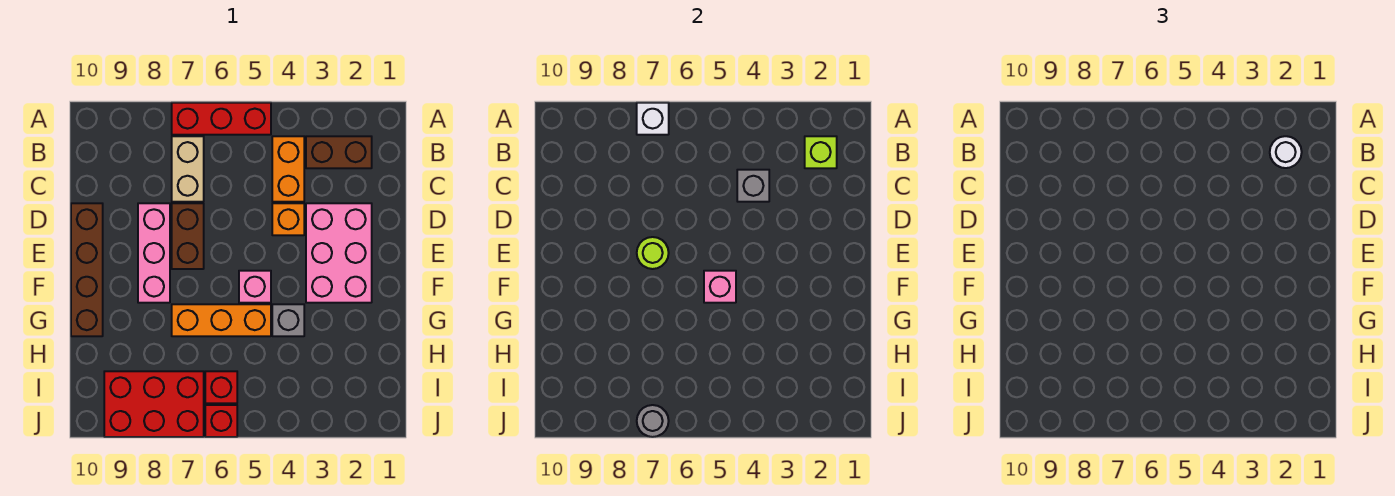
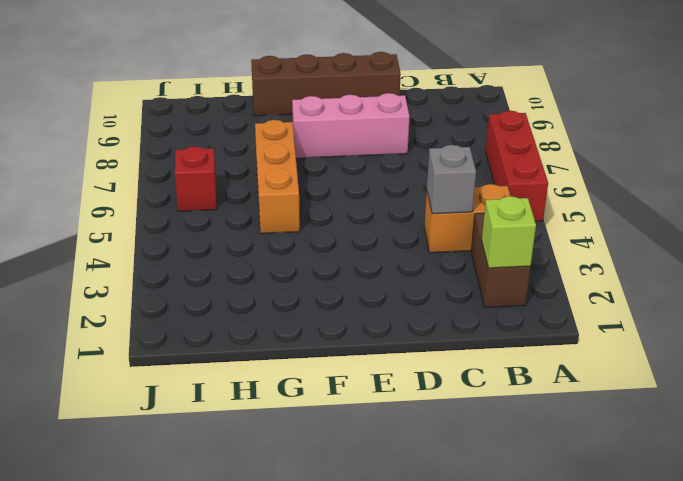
none -> tan 1x2 brick [172,136,204,202]
none -> pink 2x3 brick [306,203,372,303]
none -> orange 1x1 brick [272,203,304,235]

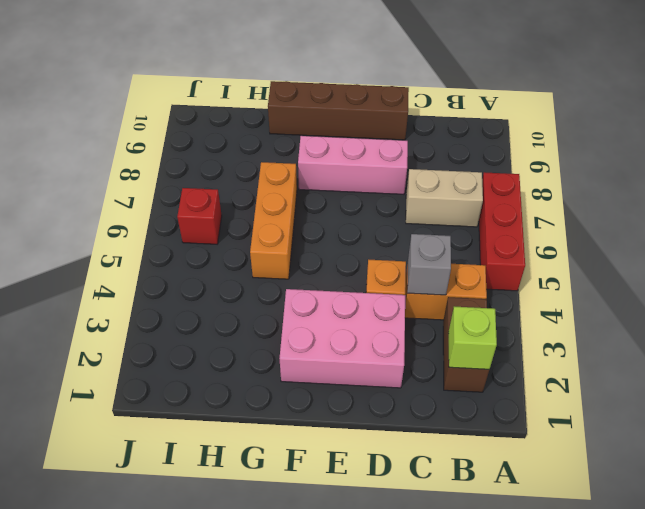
none -> brown 1x2 brick [172,203,204,269]
none -> pink 1x1 brick [239,271,271,303]
none -> grey 1x1 brick [272,304,304,336]

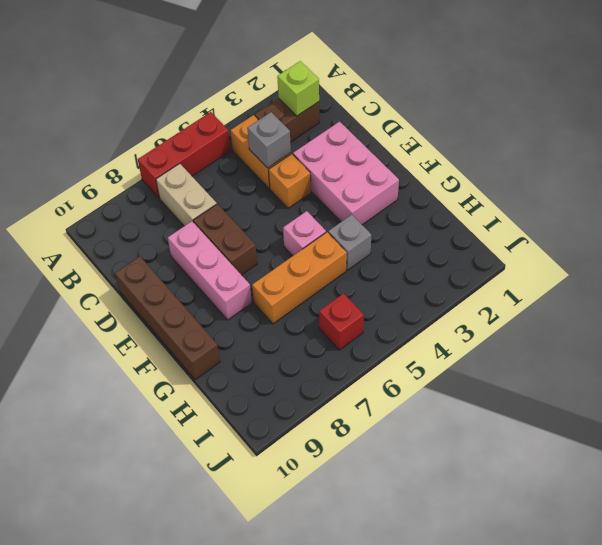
none -> red 2x3 brick [104,371,204,437]
none -> red 1x1 brick [205,405,237,437]
none -> white 1x1 brick [637,103,669,135]

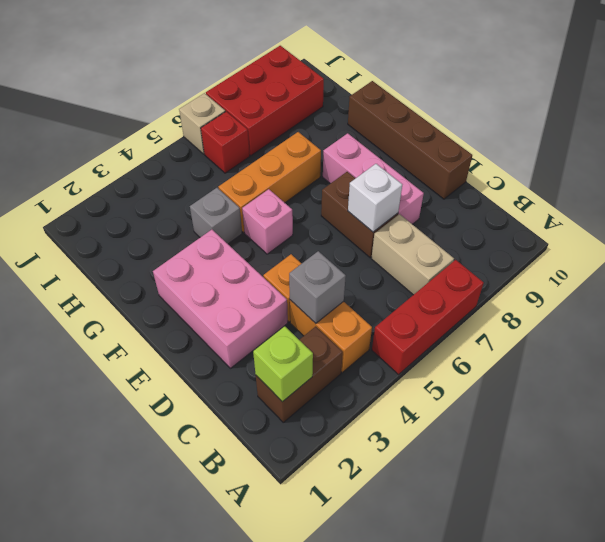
white 1x1 brick [348,164,402,232] -> white 1x1 brick moved to [637,103,669,135]
tan 1x1 brick [179,93,225,154] -> red 1x1 brick [205,405,237,437]
none -> lime 1x1 round brick [637,237,669,269]
none -> pink 1x1 brick [704,271,736,303]
none -> grey 1x1 round brick [637,405,669,437]

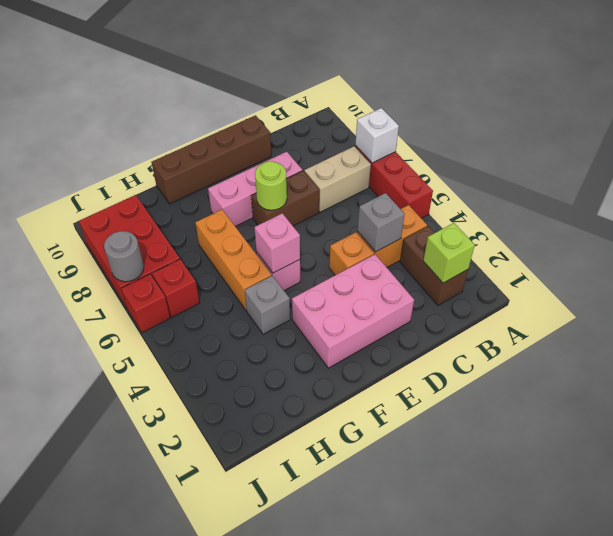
none -> white 1x1 round brick [1270,136,1302,168]

